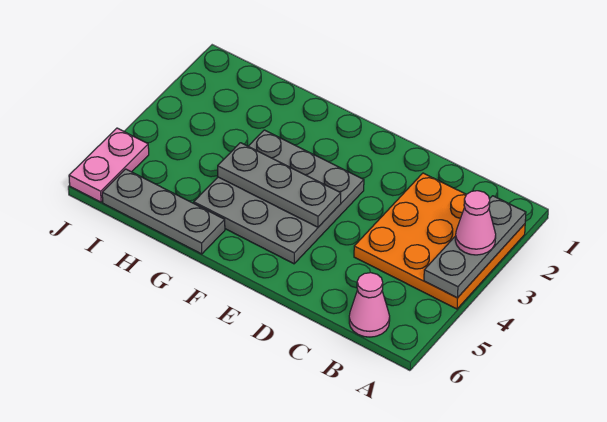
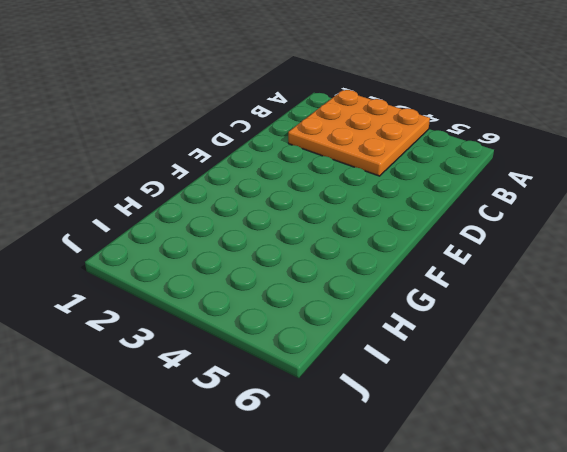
none -> pink 1x1 cone [349,273,390,337]
none -> grey 3x3 plate [194,130,364,264]

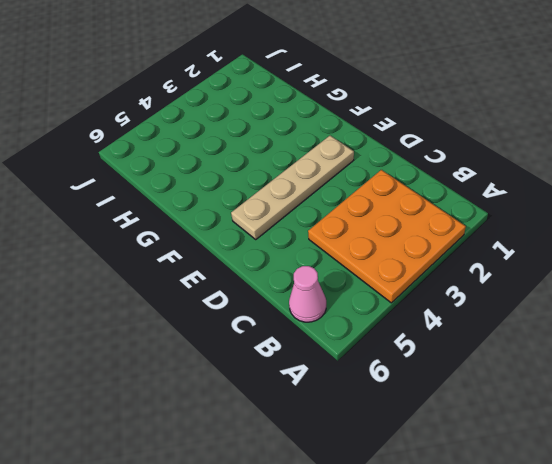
tan 1x4 plate [231,136,354,239] -> grey 3x3 plate [194,130,364,264]
none -> grey 1x3 plate [102,169,225,254]
none -> pink 1x2 plate [69,128,149,202]

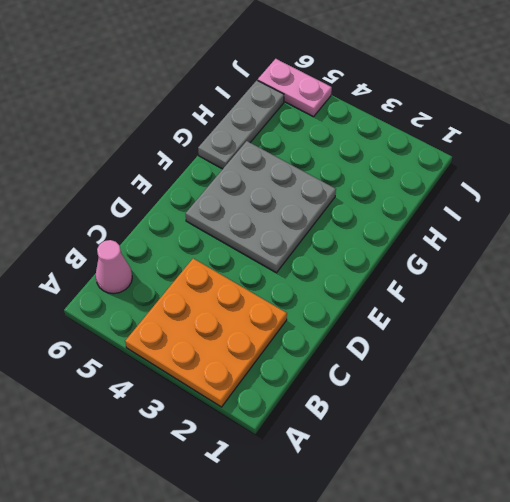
none -> grey 1x3 plate [424,196,526,298]
none -> grey 1x3 plate [218,143,341,227]

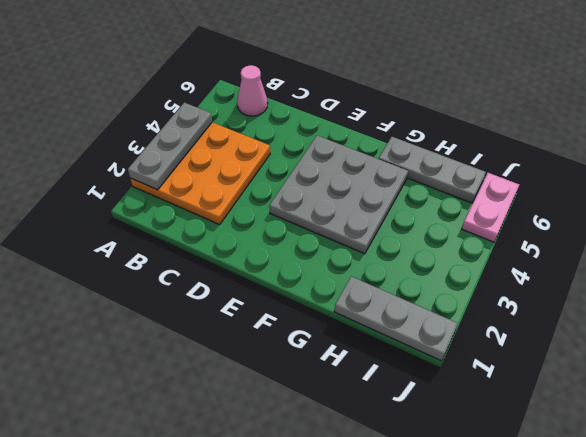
grey 1x3 plate [334,277,458,361] -> grey 1x3 plate moved to [218,143,341,227]
none -> pink 1x1 cone [455,191,496,255]

